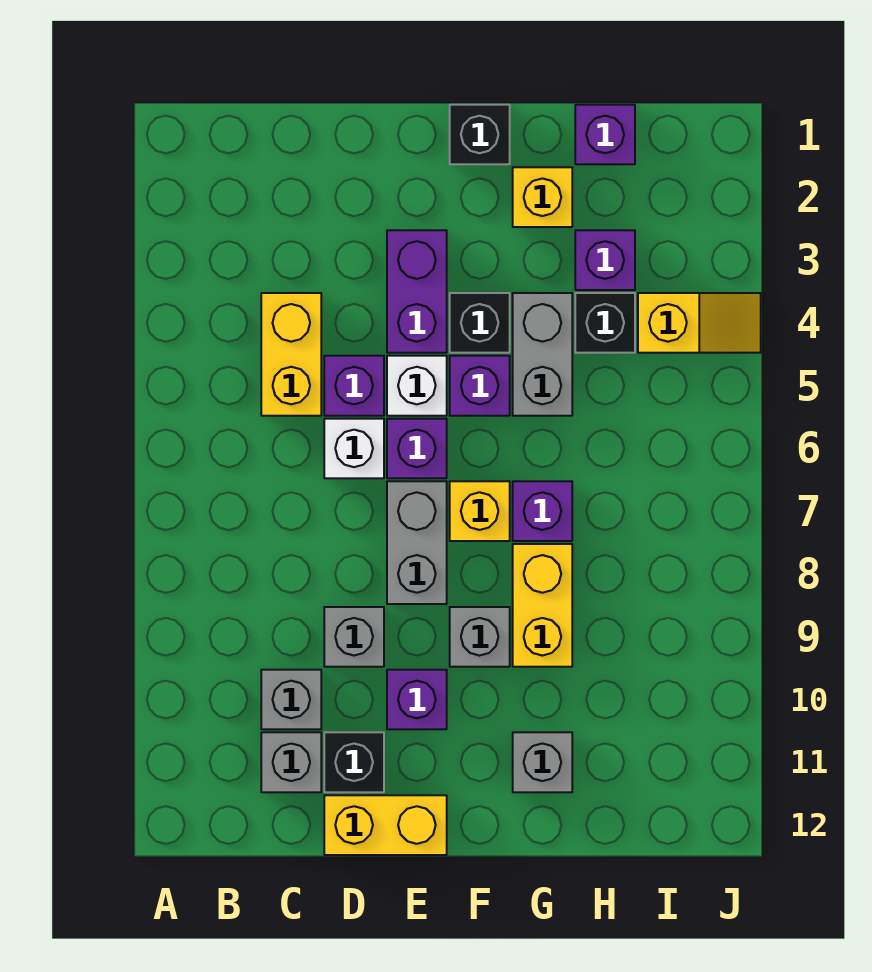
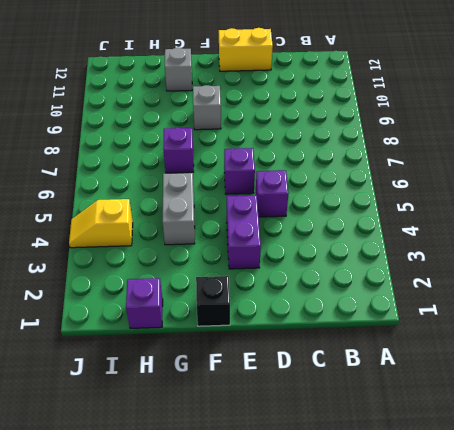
none -> yellow 1x2 brick [261,293,321,416]
none -> grey 1x1 brick [261,670,321,729]
none -> grey 1x1 brick [261,732,321,792]

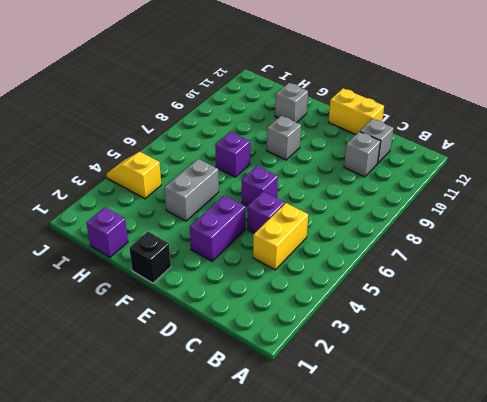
none -> white 1x1 brick [324,419,384,478]
none -> grey 1x1 brick [324,607,384,667]
none -> black 1x1 brick [324,732,384,792]

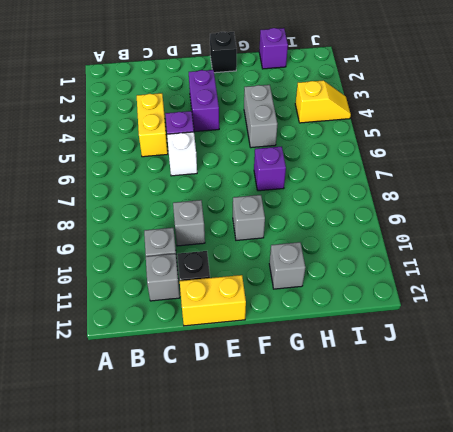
none -> white 1x1 brick [387,356,447,416]
none -> purple 1x1 brick [387,419,447,478]
none -> grey 1x2 brick [387,481,447,604]

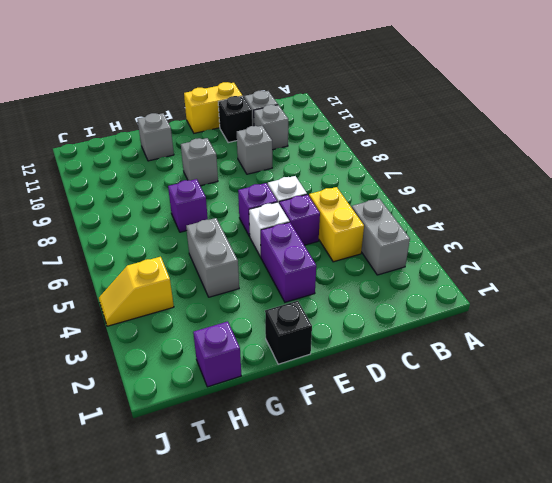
grey 1x2 brick [352,199,410,275] -> grey 1x2 brick moved to [387,481,447,604]
none -> purple 1x1 brick [387,670,447,729]
none -> black 1x1 brick [450,293,510,353]
none -> purple 1x1 brick [450,356,510,416]

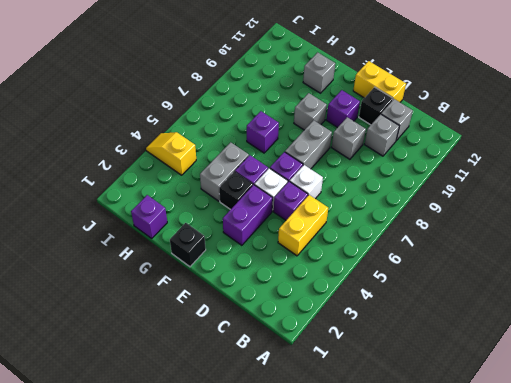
none -> yellow 1x1 brick [450,481,510,541]
none -> yellow 1x1 brick [513,167,572,227]
none -> yellow 1x2 brick [513,544,572,667]

